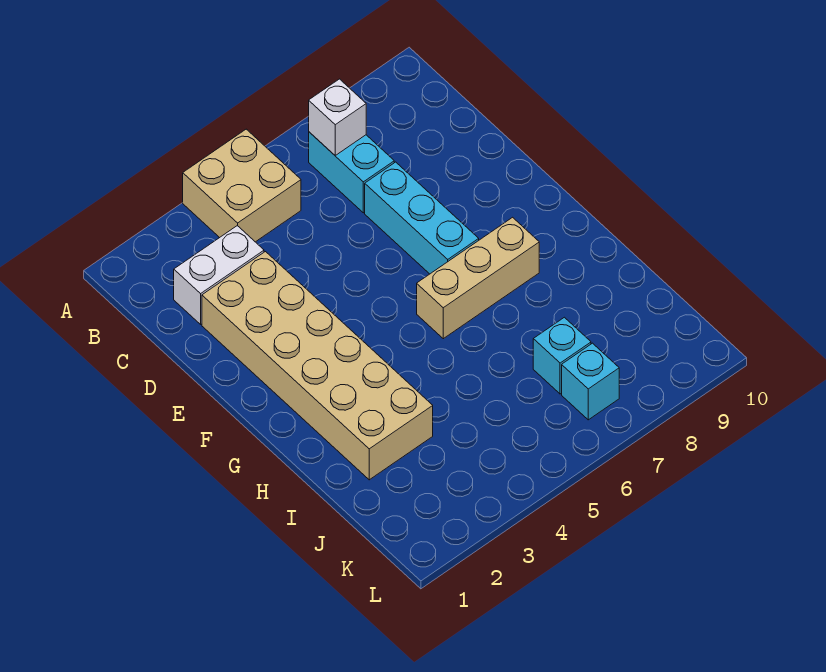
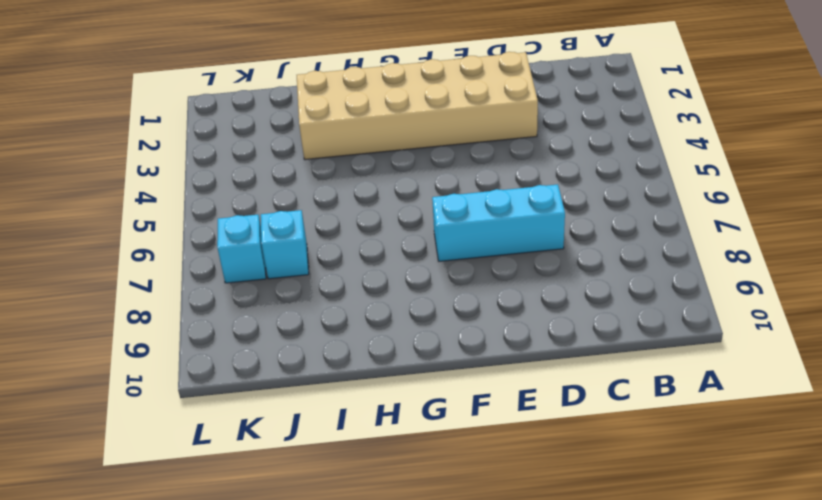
none -> tan 2x2 brick [183,129,301,242]
none -> cyan 1x2 brick [309,132,394,213]

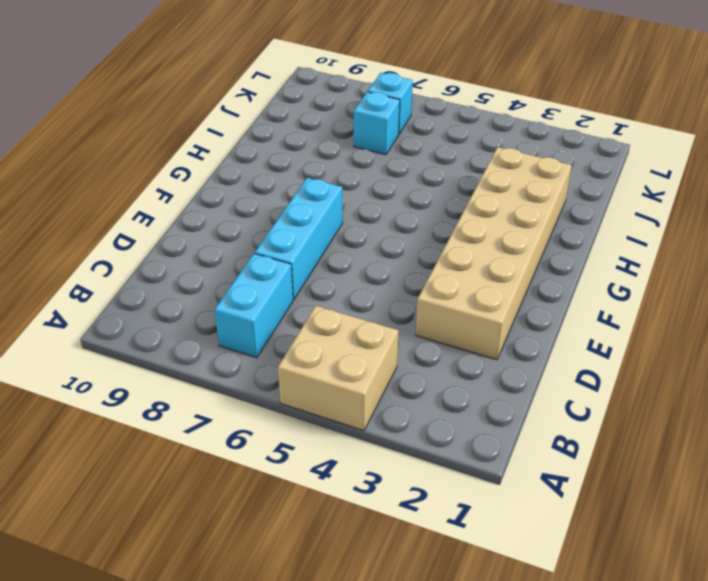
none -> white 1x2 brick [174,226,264,324]
none -> tan 1x3 brick [417,217,539,339]

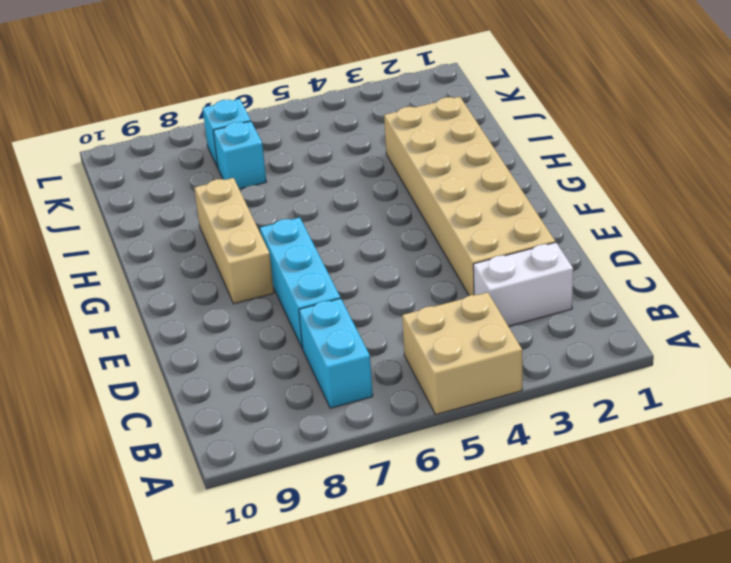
tan 1x3 brick [194,178,274,304] -> tan 1x3 brick turned to [417,217,539,339]
none -> white 1x1 brick [309,79,366,155]

